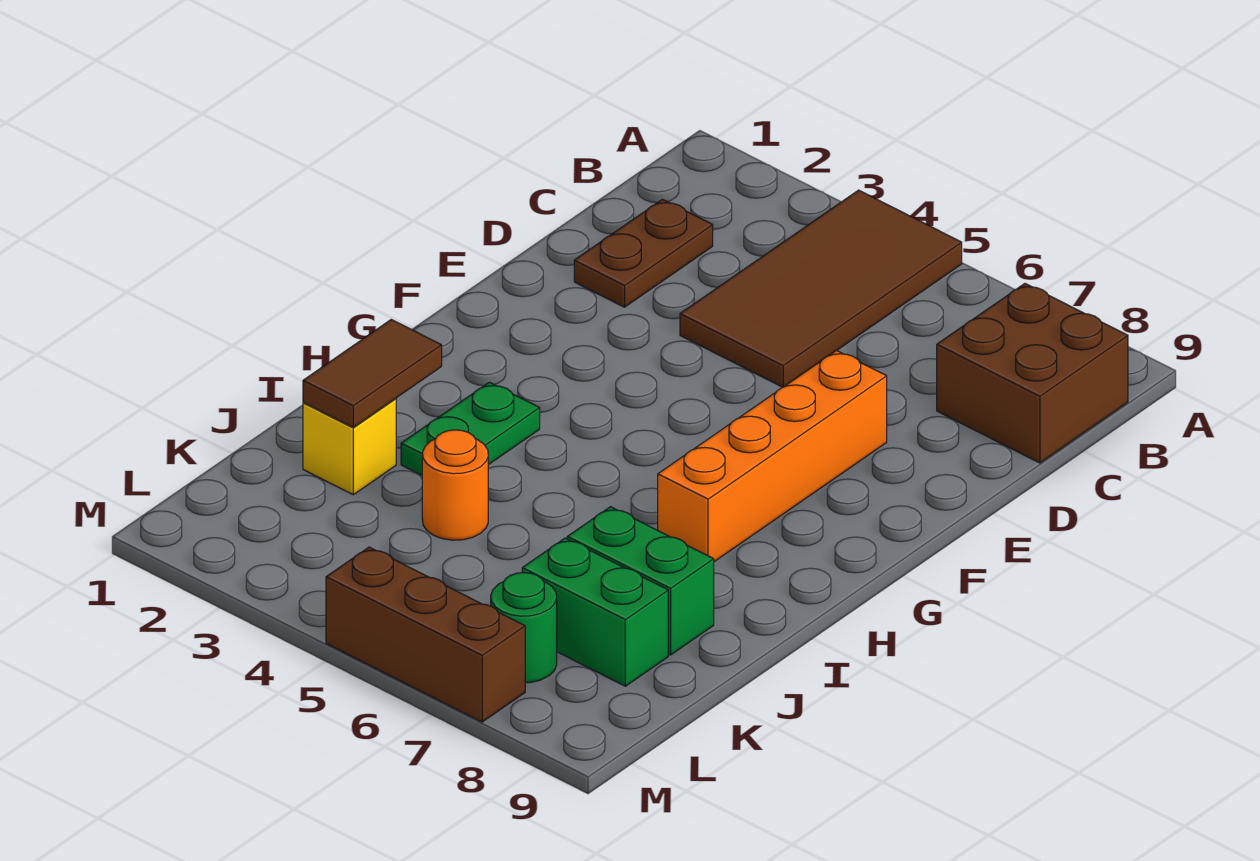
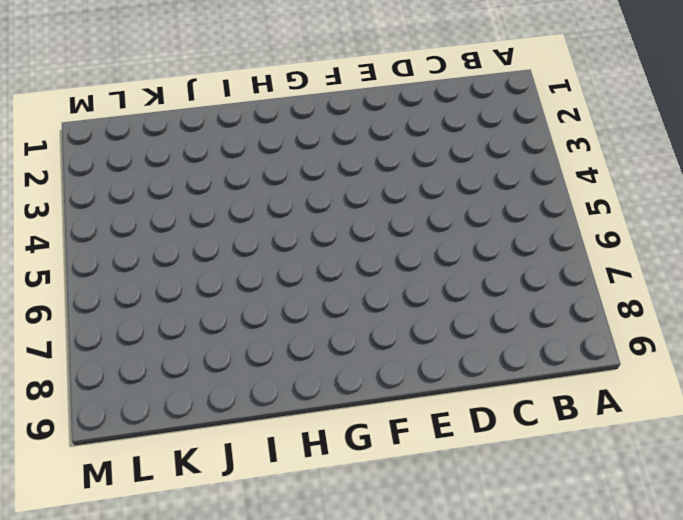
none -> brown 2x4 tile [680,190,962,387]
none -> brown 2x2 brick [937,284,1128,463]
none -> brown 1x2 plate [574,199,713,307]

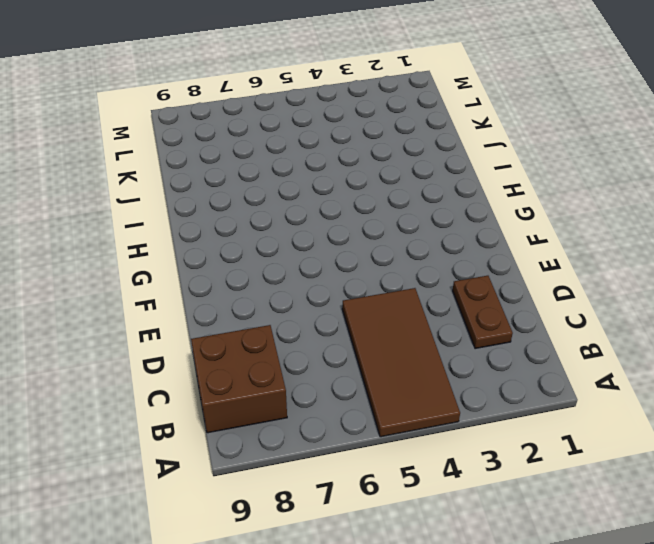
none -> orange 1x4 brick [658,350,887,562]
none -> green 1x2 plate [401,382,540,475]
none -> yellow 1x1 brick [303,398,396,495]

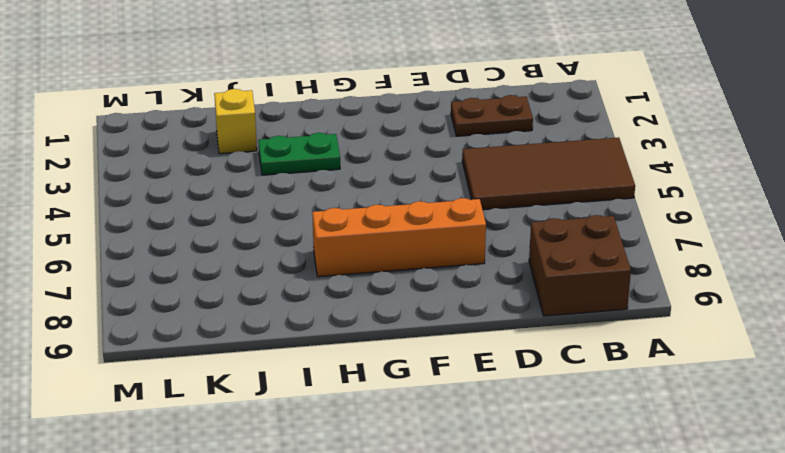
none -> orange 1x1 round brick [422,430,488,540]
none -> green 1x2 brick [567,507,714,655]
none -> green 1x2 brick [522,538,668,686]

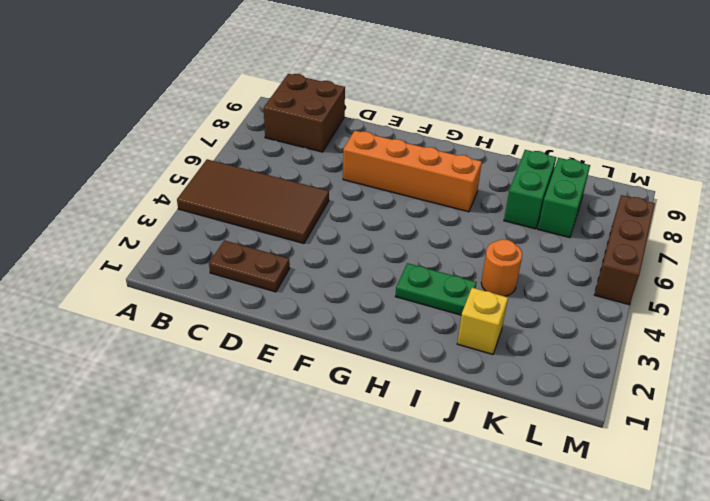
none -> green 1x1 round brick [491,573,557,683]
none -> brown 1x2 tile [303,320,442,427]

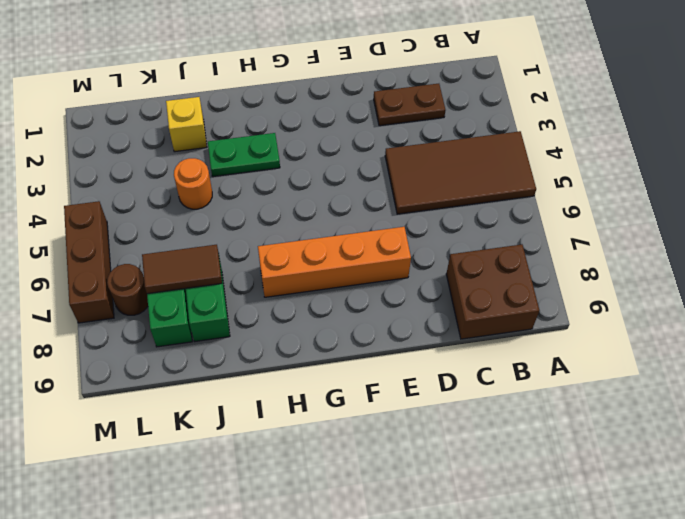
brown 1x2 tile [142,245,222,294] -> brown 1x2 tile moved to [303,320,442,427]
brown 1x1 round brick [107,264,148,315] -> green 1x1 round brick [491,573,557,683]

